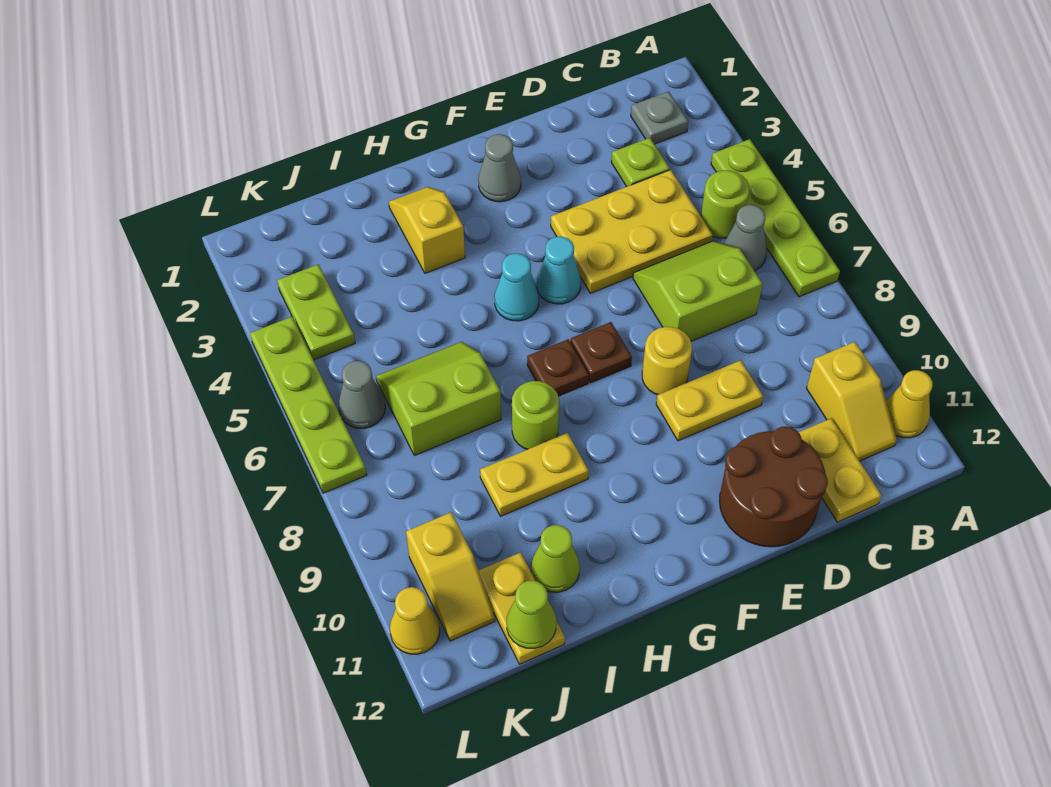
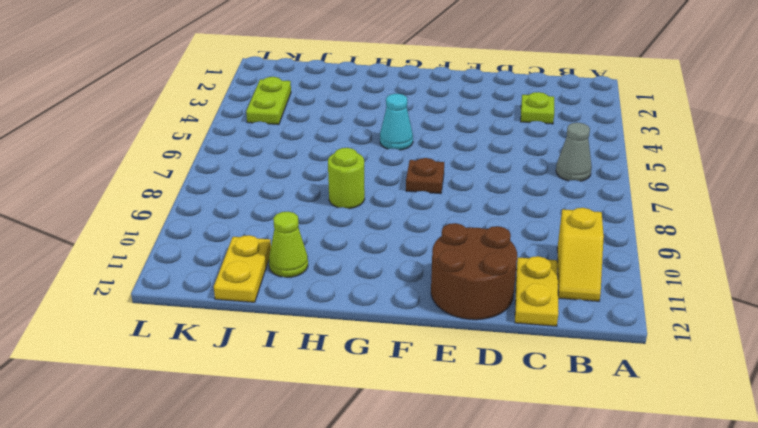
none -> lime 1x4 plate [711,139,840,297]
none -> yellow 1x1 cone [886,370,933,438]
none -> grey 1x1 plate [631,91,688,144]
none -> lime 1x1 round brick [701,170,749,238]

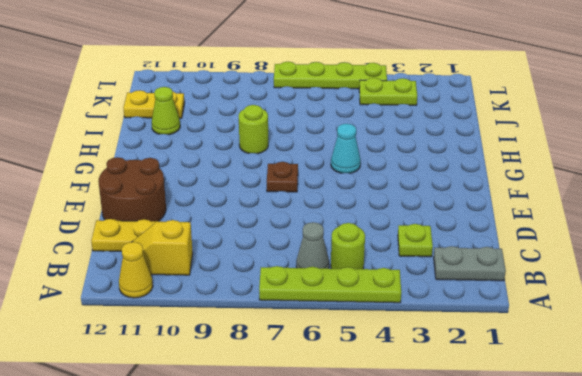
grey 1x2 plate [434,246,506,281] -> grey 1x1 plate [631,91,688,144]
none -> yellow 2x3 plate [551,170,713,293]
none -> lime 2x2 slope [633,241,763,341]
none -> yellow 1x2 plate [656,360,763,441]
none -> yellow 1x1 round brick [642,327,692,395]

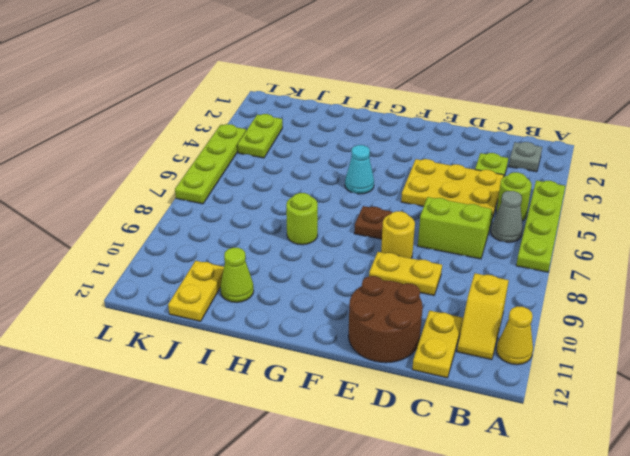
none -> grey 1x1 cone [478,134,521,202]
none -> cyan 1x1 cone [537,236,581,304]
none -> brown 1x1 plate [527,339,589,396]
none -> yellow 1x2 slope [389,187,465,273]

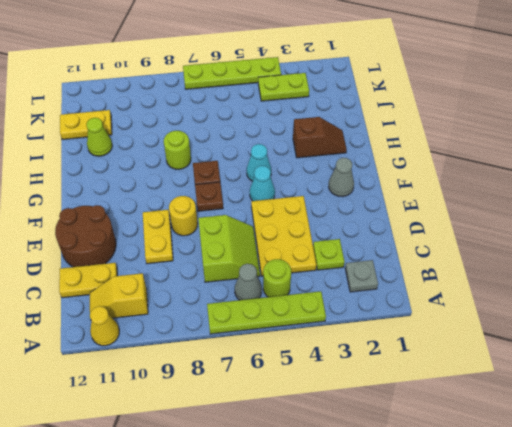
brown 1x2 slope [293,117,347,158] -> yellow 1x2 slope [389,187,465,273]
none -> yellow 1x2 plate [480,433,589,516]
none -> lime 2x2 slope [376,342,501,456]
none -> grey 1x1 cone [339,361,385,428]
none -> yellow 1x2 slope [406,512,495,641]

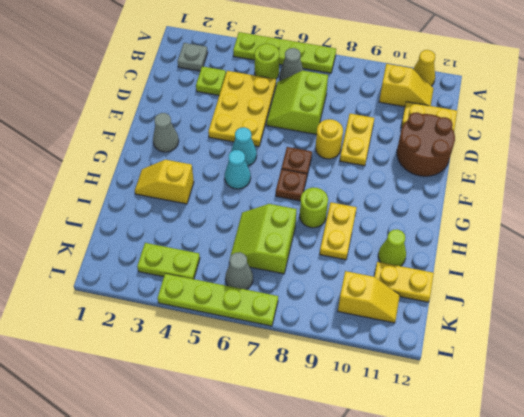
none -> yellow 1x1 cone [390,587,440,654]
none -> lime 1x1 cone [506,581,556,649]

